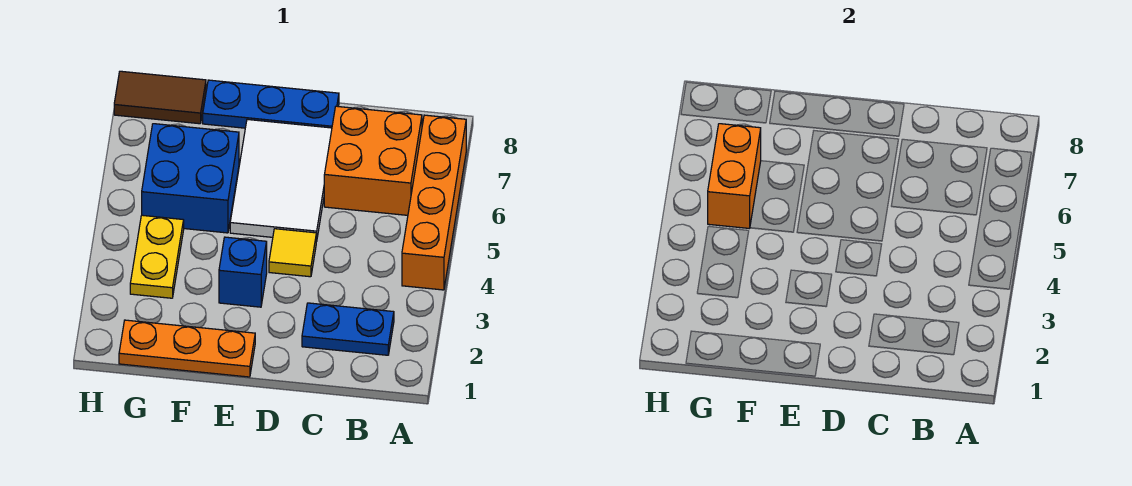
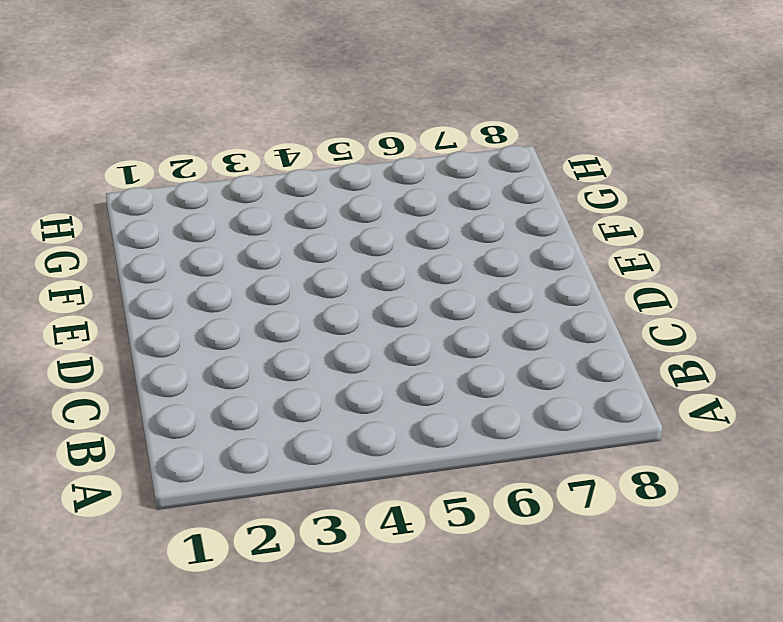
none -> orange 1x4 brick [402,115,466,290]
none -> blue 1x2 plate [302,303,394,355]
none -> orange 2x2 brick [324,106,422,215]

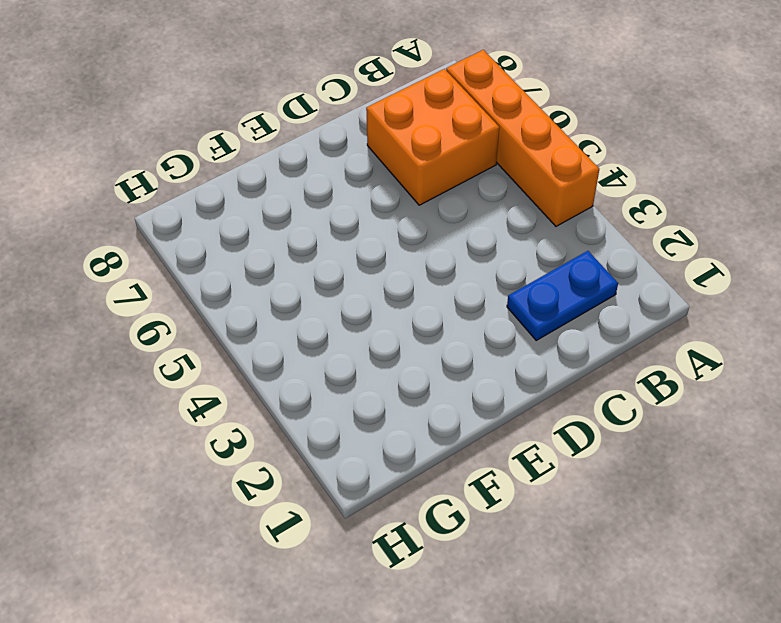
none -> yellow 1x1 tile [269,229,316,277]
none -> white 2x3 tile [230,119,332,241]
none -> blue 1x3 plate [203,80,339,128]

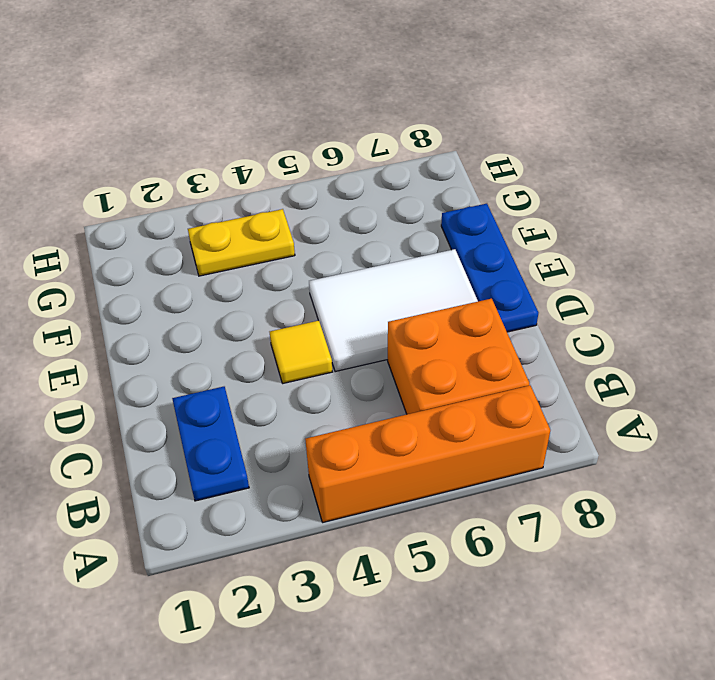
none -> orange 1x3 plate [119,320,255,377]
none -> blue 1x1 brick [219,237,267,307]
none -> blue 2x2 brick [142,124,239,233]

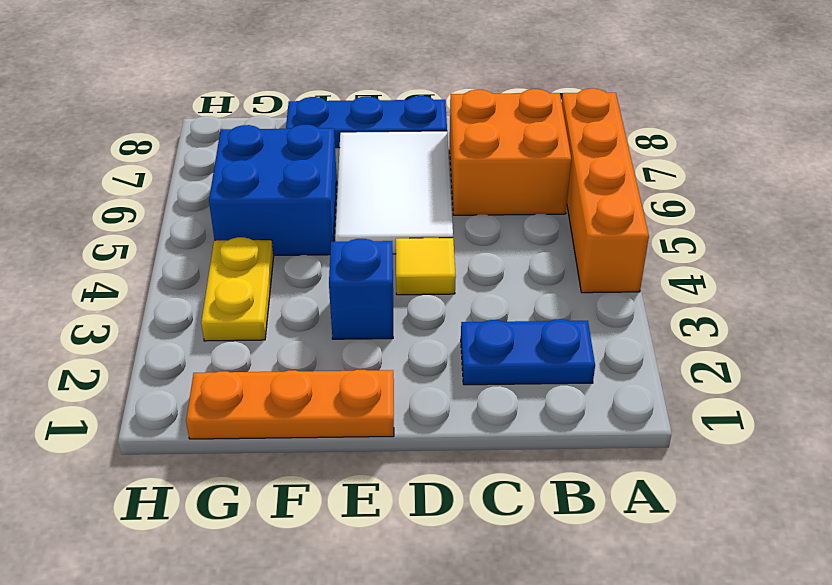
none -> brown 1x2 tile [114,71,206,124]
none -> orange 1x2 brick [708,124,761,228]

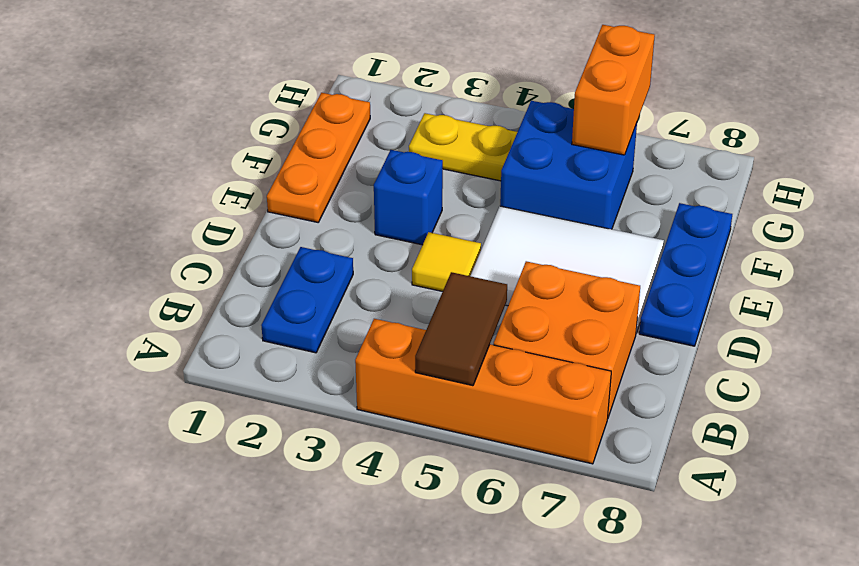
brown 1x2 tile [415,272,507,386] -> brown 1x2 tile moved to [114,71,206,124]
orange 1x2 brick [572,25,655,155] -> orange 1x2 brick turned to [708,124,761,228]

